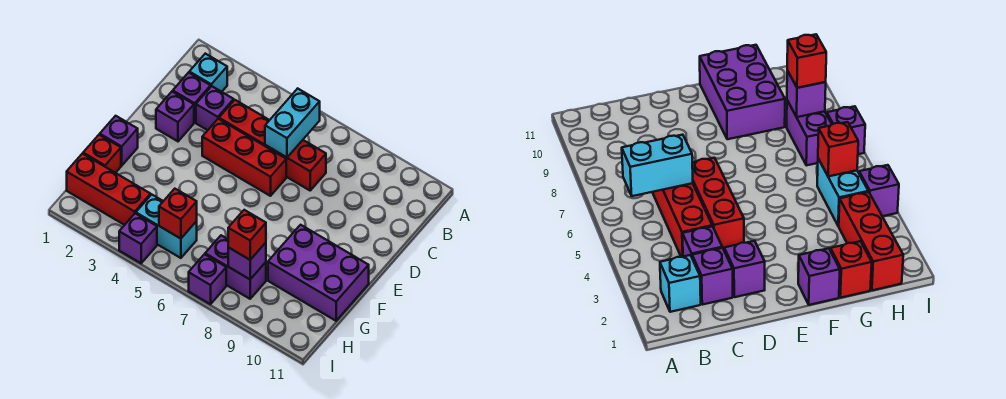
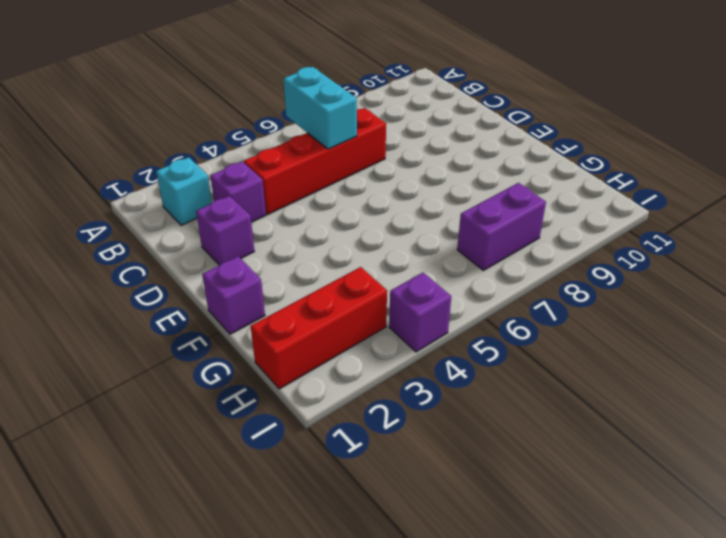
none -> purple 1x1 brick [173,73,211,122]
none -> red 1x3 brick [202,119,286,196]
none -> purple 2x3 brick [268,225,369,321]

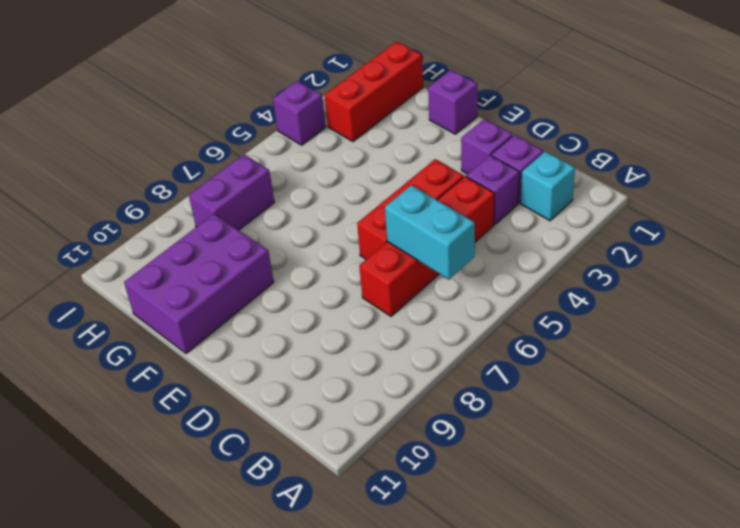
none -> red 1x1 brick [83,135,121,173]
none -> cyan 1x2 brick [136,195,197,258]
none -> purple 1x1 brick [189,254,226,304]

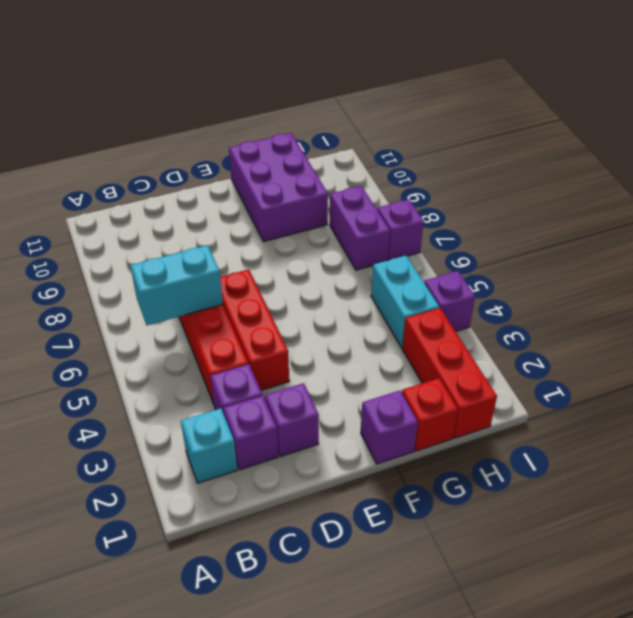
none -> red 1x1 brick [159,189,197,239]
none -> purple 1x1 brick [228,243,266,279]
none -> red 1x1 brick [228,210,266,260]

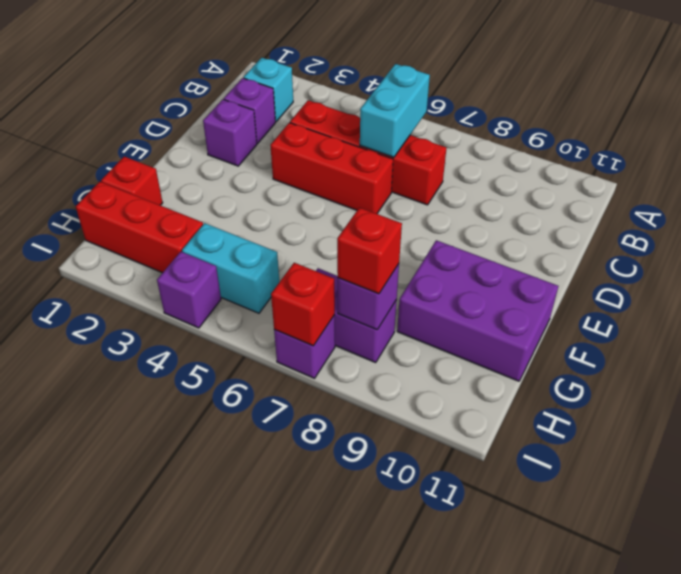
red 1x1 brick [271,263,335,346] -> red 1x1 brick moved to [159,189,197,239]
none -> purple 1x1 brick [196,86,234,130]
none -> purple 1x1 brick [100,116,138,166]

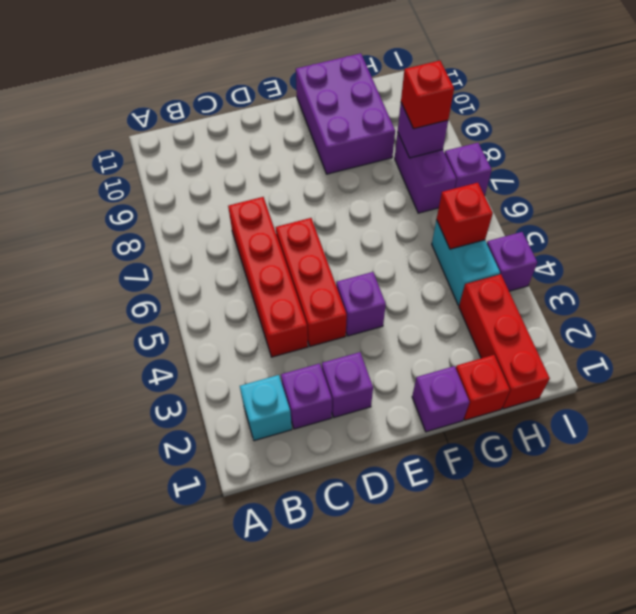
purple 1x1 brick [337,272,386,336] -> purple 1x1 brick moved to [196,86,234,130]
none -> cyan 1x2 brick [265,89,320,157]

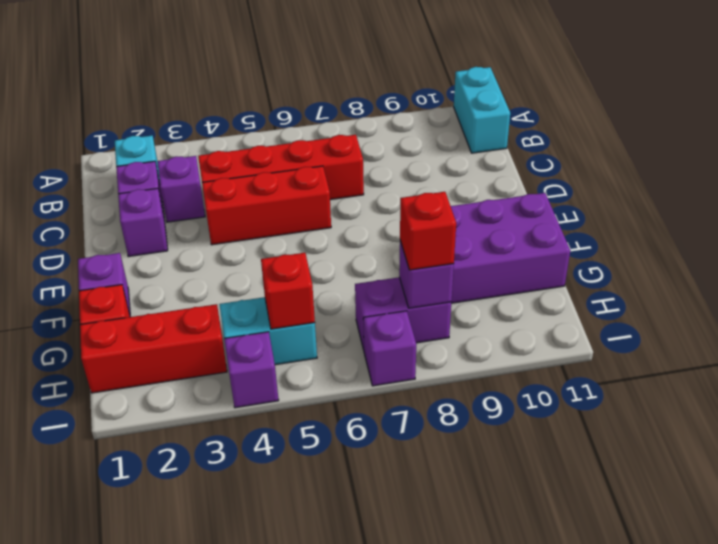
cyan 1x2 brick [454,67,510,153] -> cyan 1x2 brick moved to [265,89,320,157]

